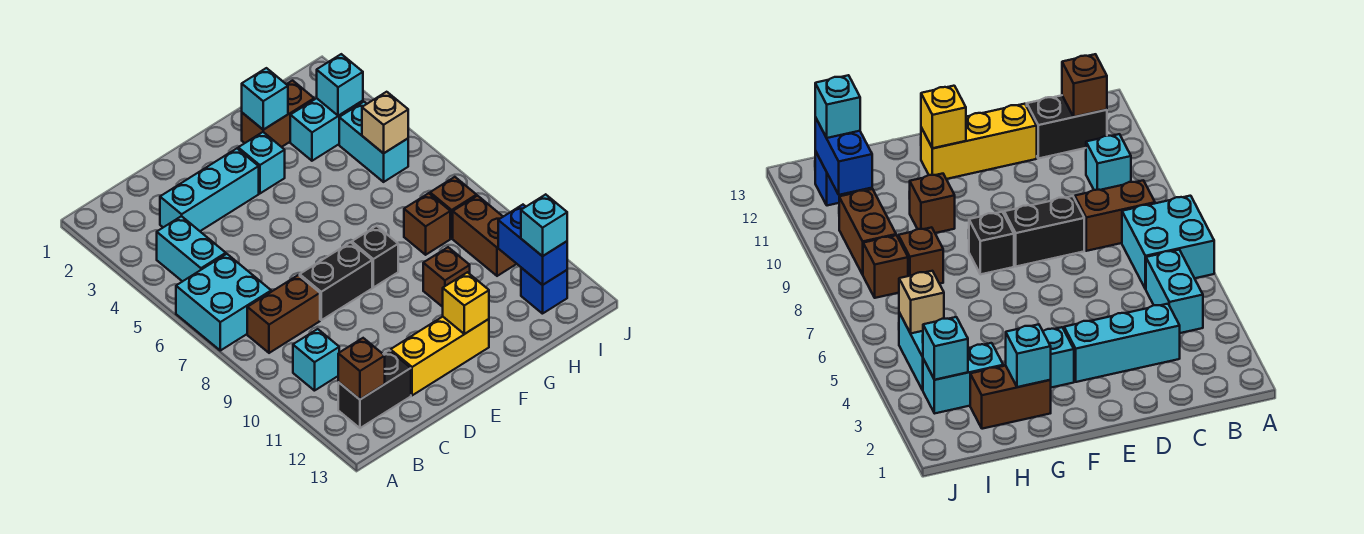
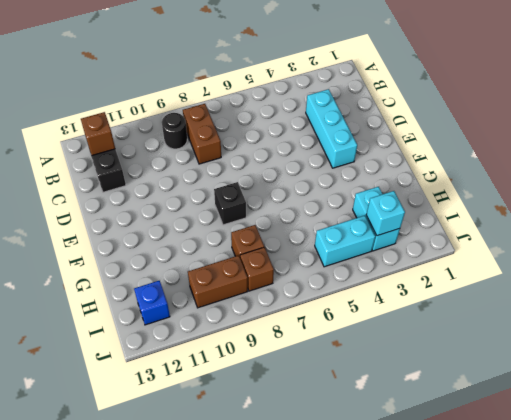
black 1x1 round brick [162,113,187,149] -> none
none -> cyan 2x2 brick [176,254,271,350]
none -> cyan 1x2 brick [157,216,226,282]
none -> cyan 1x1 brick [293,329,339,391]

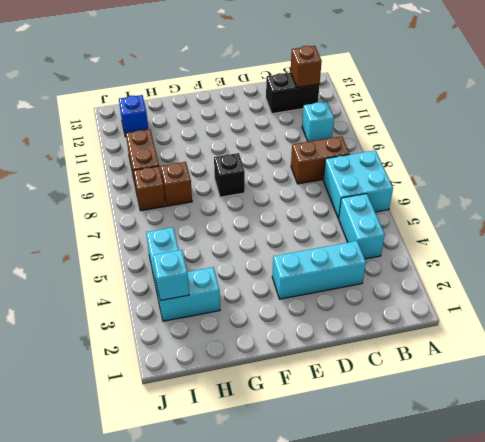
none -> black 1x2 brick [300,242,372,320]
none -> yellow 1x3 brick [391,317,489,395]
none -> cyan 1x1 brick [238,132,285,193]

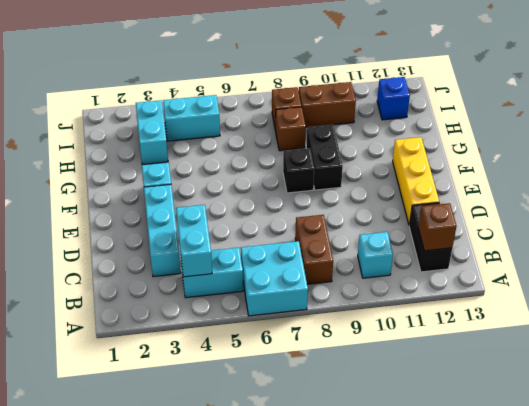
cyan 1x2 brick [176,205,212,277] -> none
black 1x2 brick [306,125,343,190] -> black 1x2 brick moved to [300,242,372,320]
none -> brown 1x2 brick [242,81,314,147]
none -> brown 1x1 brick [423,247,470,307]
none -> yellow 1x1 brick [443,272,489,334]

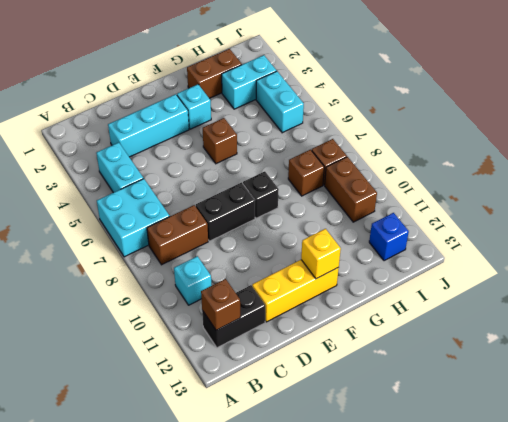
brown 1x1 brick [203,118,237,164] -> brown 1x1 brick moved to [423,247,470,307]
none -> cyan 1x1 brick [242,68,288,130]
none -> cyan 1x1 brick [317,54,363,116]
none -> tan 1x1 brick [362,92,408,153]

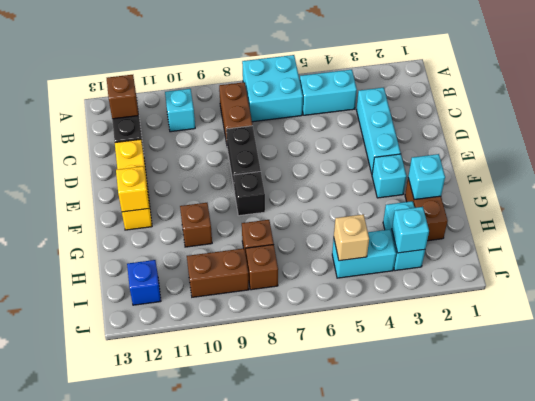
none -> blue 1x2 brick [498,205,567,285]
none -> cyan 1x1 brick [521,194,567,256]

